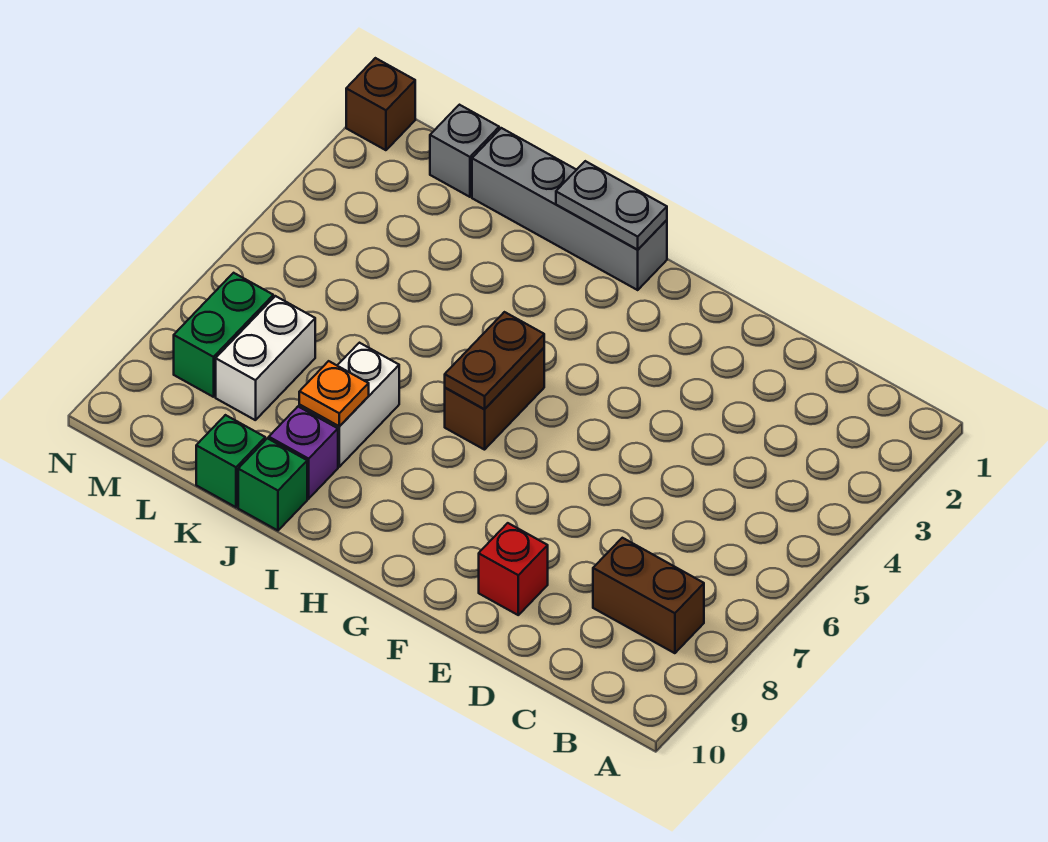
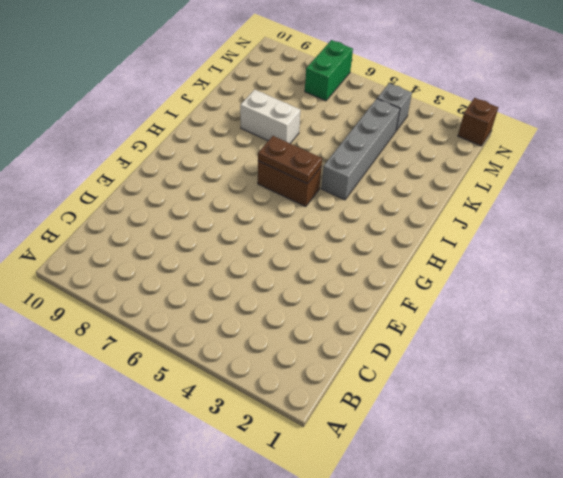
grey 1x4 brick [321,99,400,200] -> grey 1x4 brick moved to [472,128,667,290]
grey 1x1 brick [377,83,412,131] -> grey 1x1 brick moved to [430,105,499,197]
green 1x2 brick [305,40,353,101] -> green 1x2 brick turned to [174,273,273,397]
none -> brown 1x2 brick [593,538,704,653]
none -> red 1x1 brick [479,523,548,615]
none -> purple 1x1 brick [269,407,338,499]

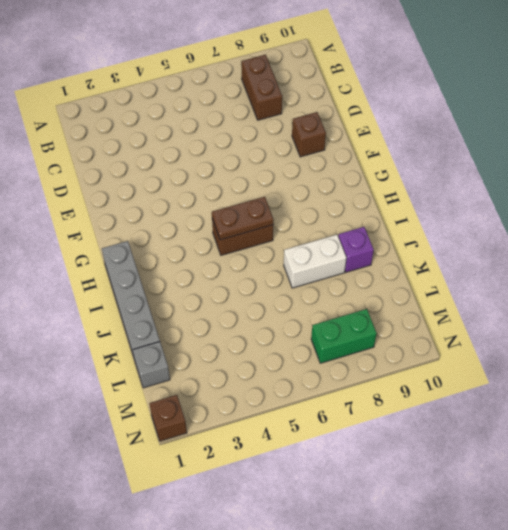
brown 1x1 brick [292,112,326,157] -> red 1x1 brick [479,523,548,615]
none -> green 1x1 brick [238,438,307,530]
none -> green 1x1 brick [196,415,265,507]
none -> white 1x2 brick [216,296,315,420]

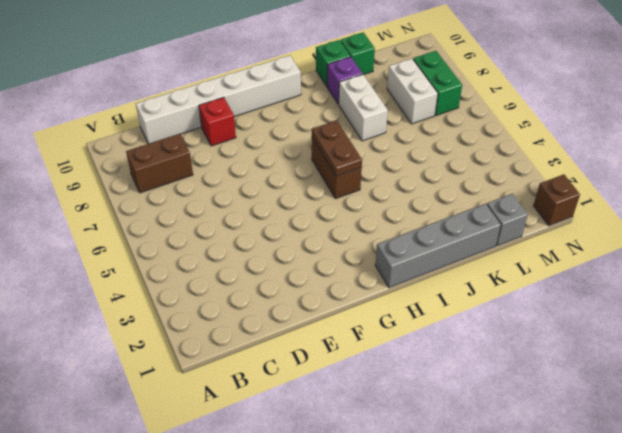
white 1x6 brick [136,55,301,144] -> none
none -> grey 1x2 plate [556,161,667,250]
none -> orange 1x1 plate [299,361,369,426]

